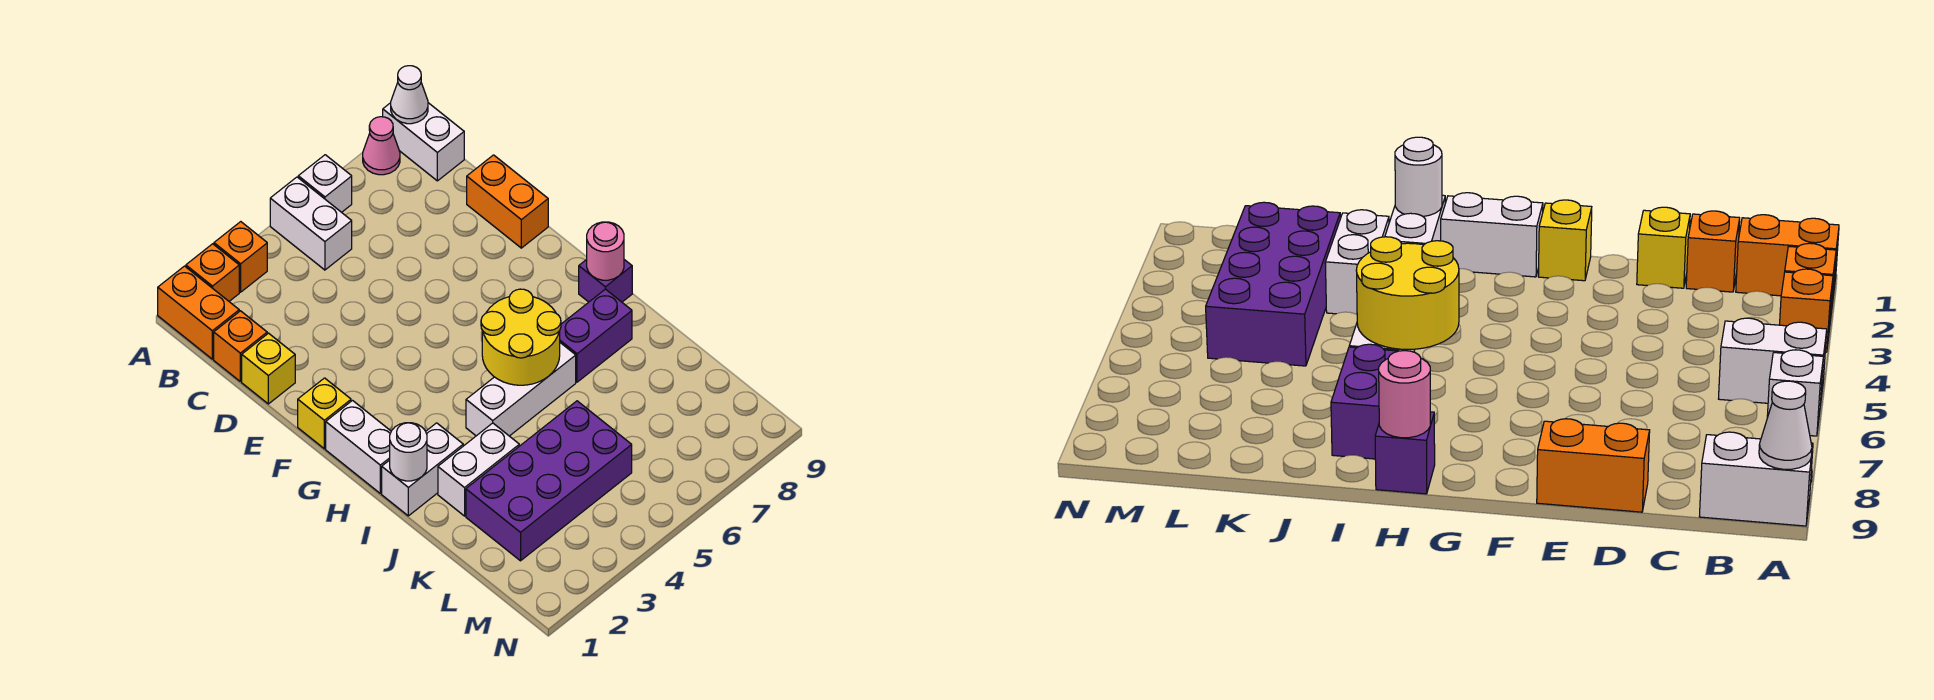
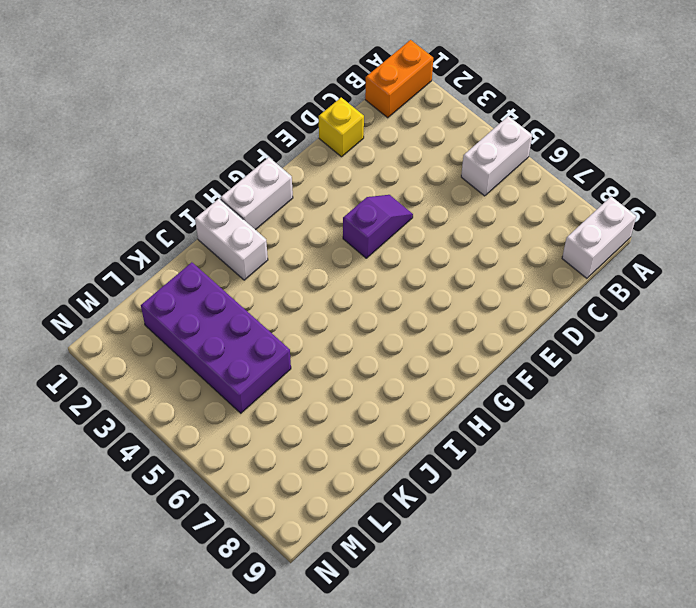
purple 1x2 slope [343,195,413,258] -> none
none -> orange 1x1 brick [186,244,239,301]
none -> orange 1x1 brick [214,222,267,292]
none -> white 1x1 brick [298,155,352,212]

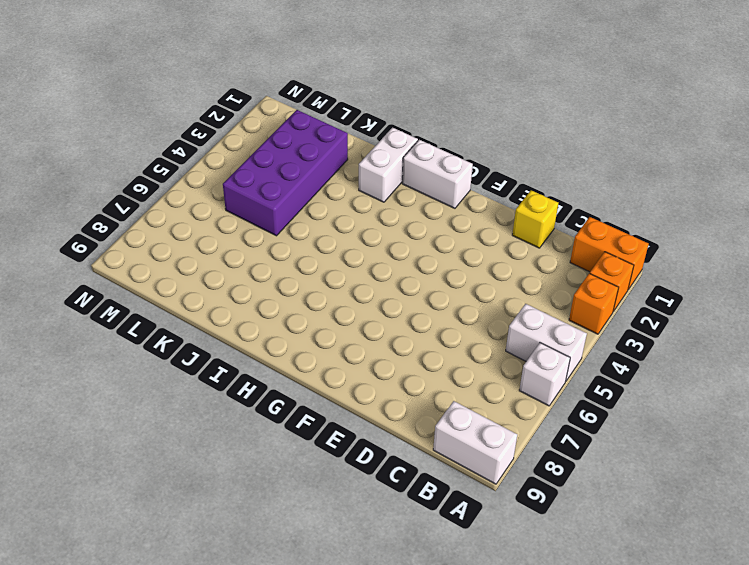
none -> pink 1x1 cone [363,117,400,175]
none -> orange 1x1 brick [214,311,267,381]
none -> orange 1x2 brick [467,155,548,248]

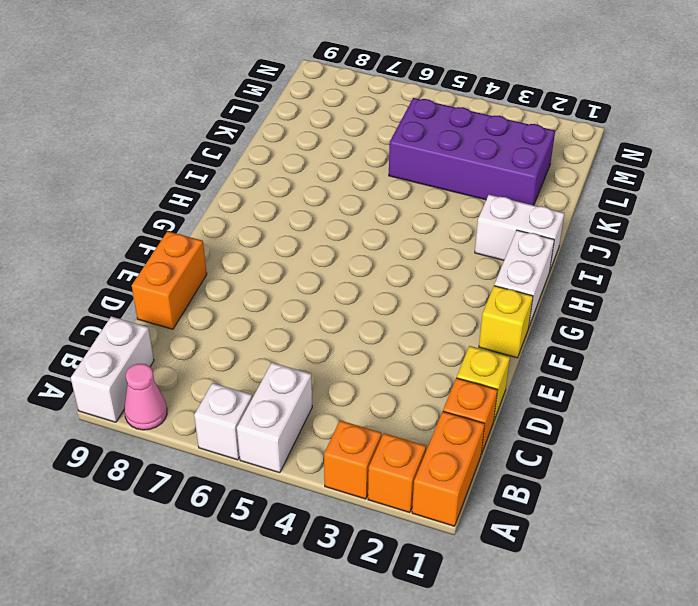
none -> purple 1x1 brick [579,259,632,302]
none -> white 1x3 brick [466,343,576,436]
none -> purple 1x2 brick [560,289,632,382]

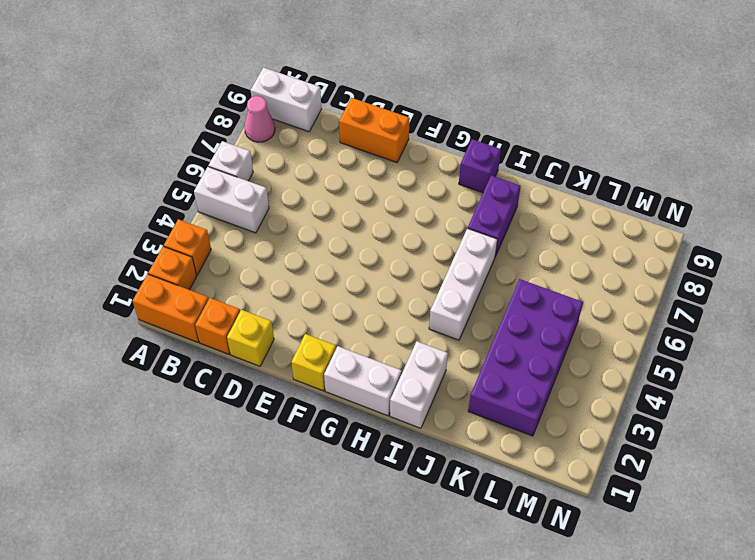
none -> white 1x2 brick [438,423,519,516]
none -> white 1x1 cone [391,66,428,124]
none -> yellow 2x2 round brick [481,289,561,385]

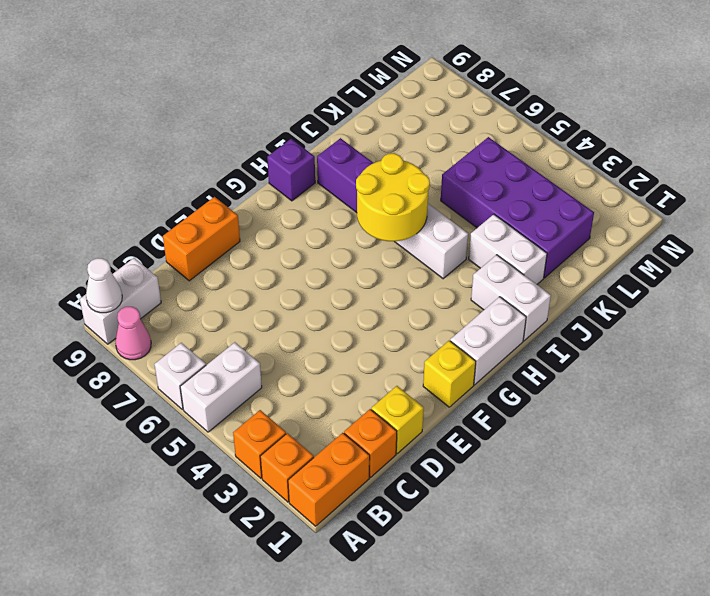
none -> pink 1x1 round brick [587,222,624,280]
none -> white 1x1 round brick [390,423,427,481]

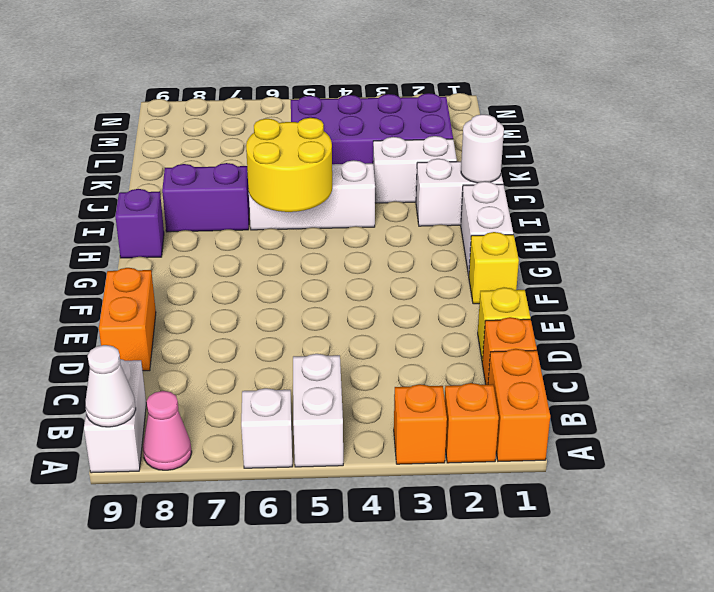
none -> pink 1x1 round brick [587,222,624,280]

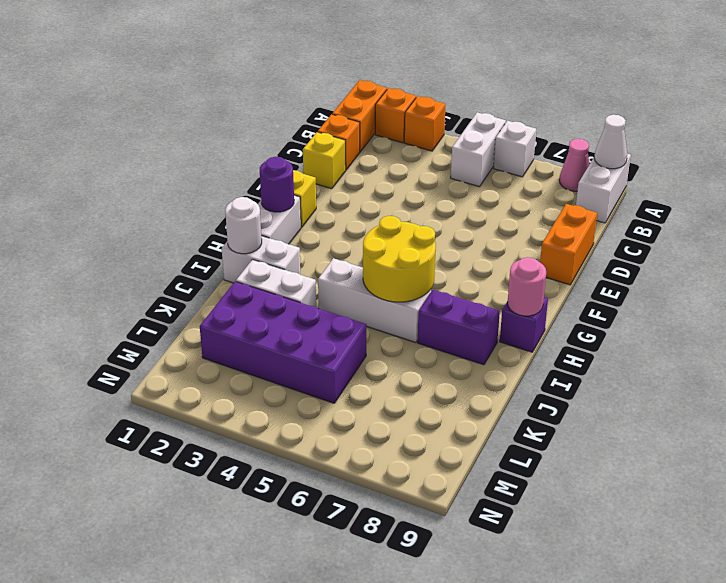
purple 1x1 round brick [260,157,294,212] -> none

